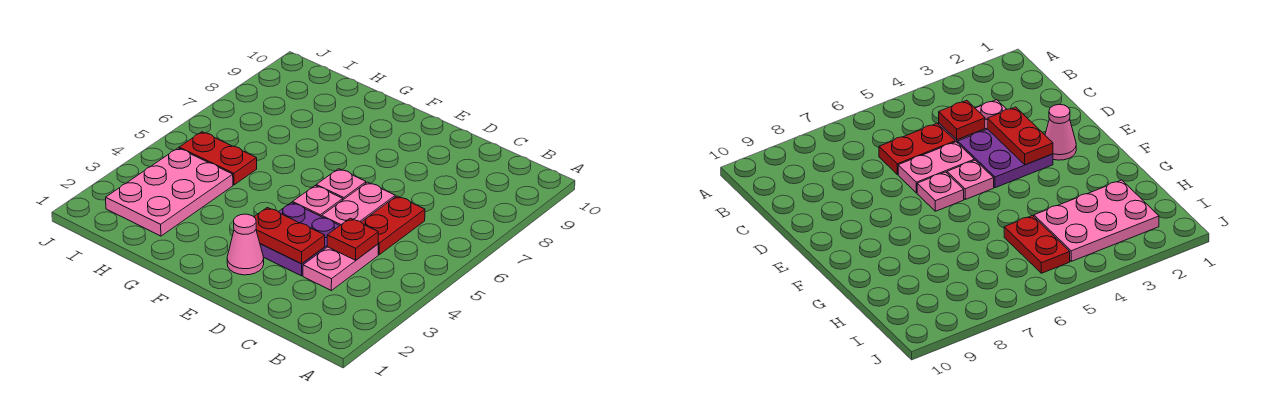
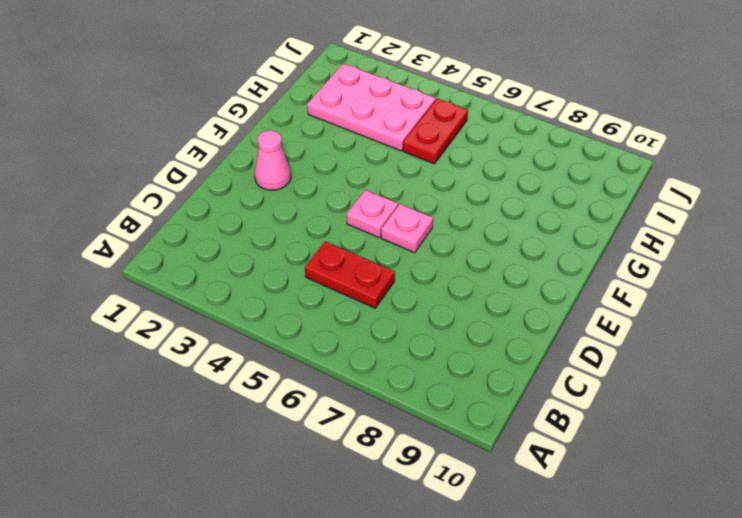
none -> pink 1x2 plate [303,244,378,290]
none -> purple 2x2 plate [260,203,340,276]

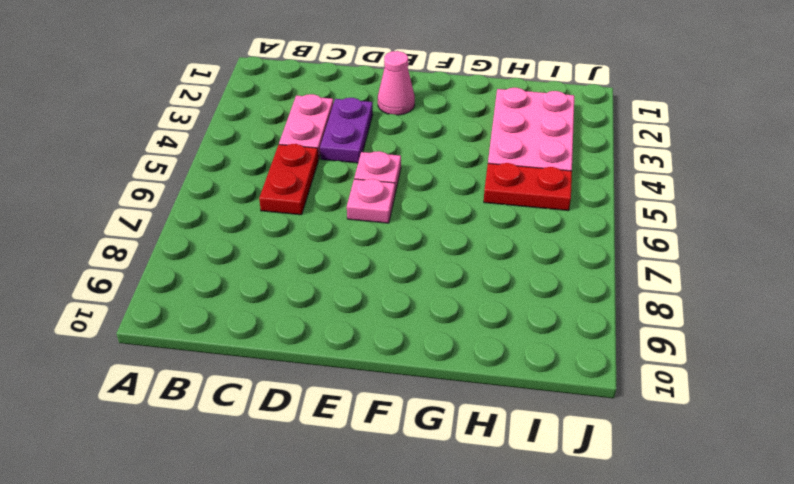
purple 1x2 plate [320,98,373,163] -> purple 2x2 plate [260,203,340,276]
none -> pink 1x2 plate [322,182,395,225]
none -> red 1x1 plate [327,218,378,260]

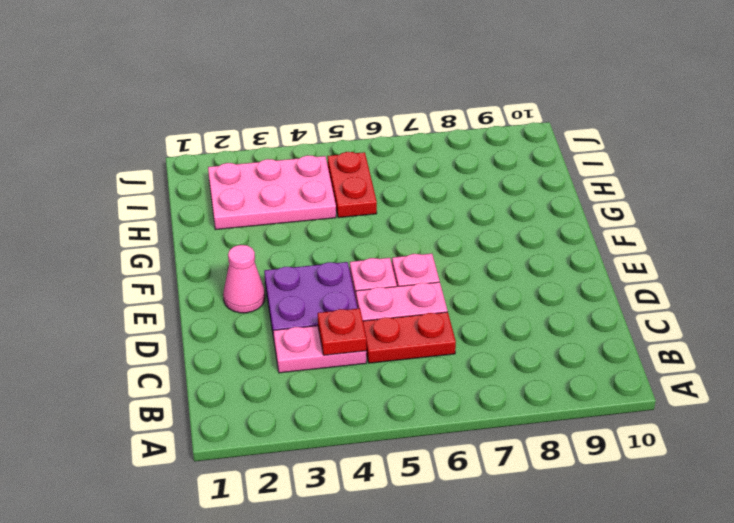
none -> red 1x2 plate [254,207,325,264]

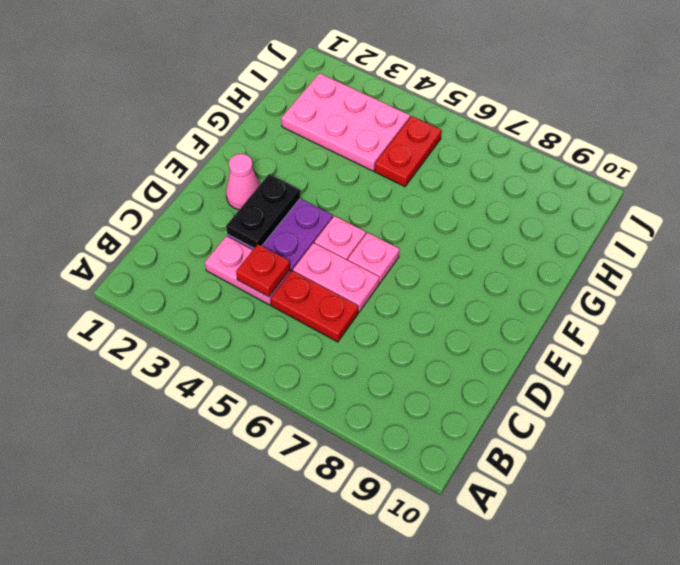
black 1x2 plate [226,174,300,248] -> red 1x2 plate [254,207,325,264]

